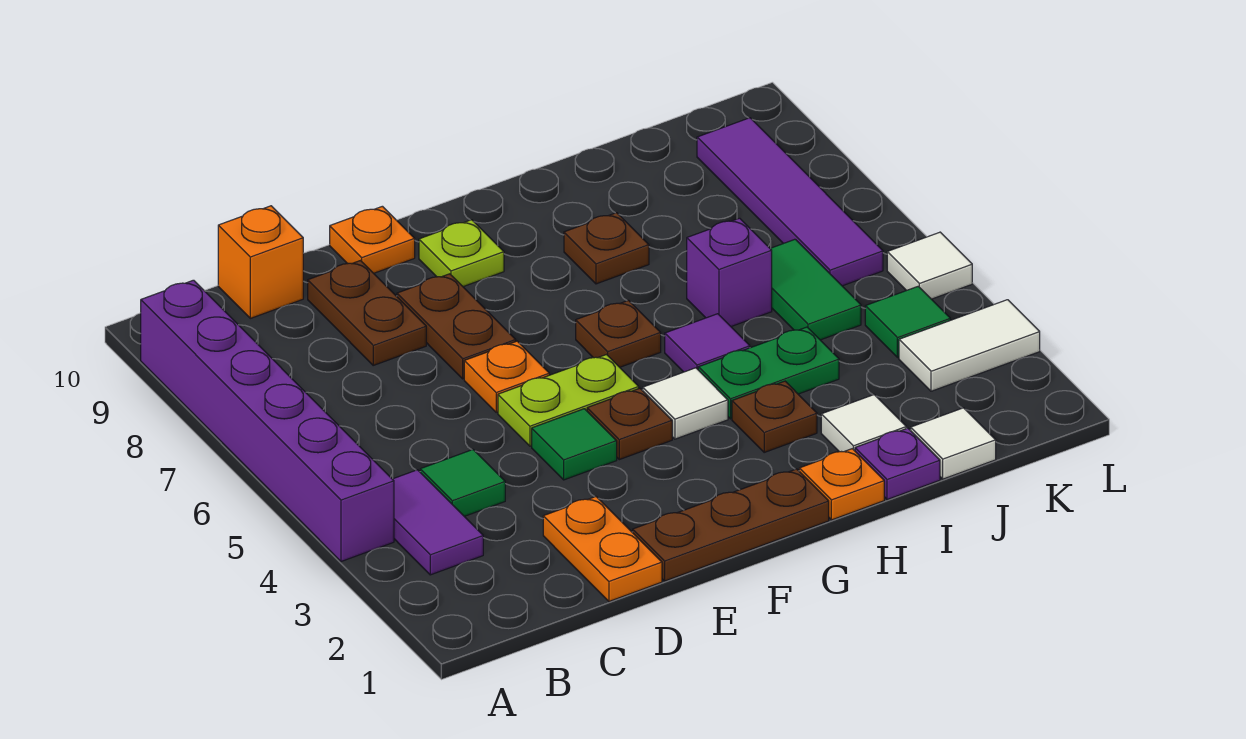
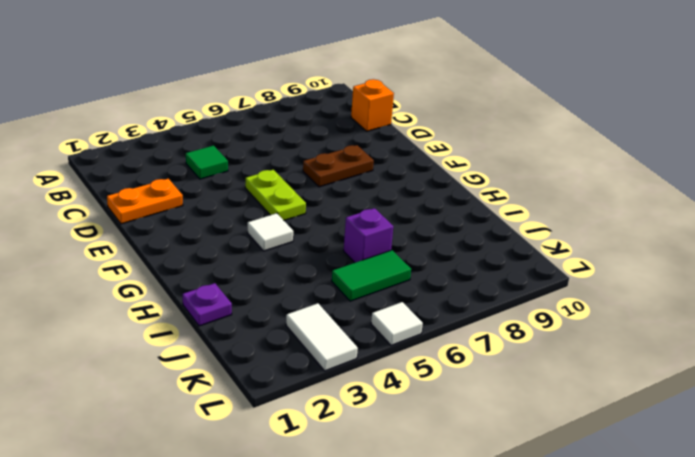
none -> purple 1x6 brick [141,280,394,562]
none -> purple 1x2 tile [393,470,483,575]
none -> brown 1x2 plate [308,261,426,365]
none -> brown 1x3 plate [633,469,829,581]

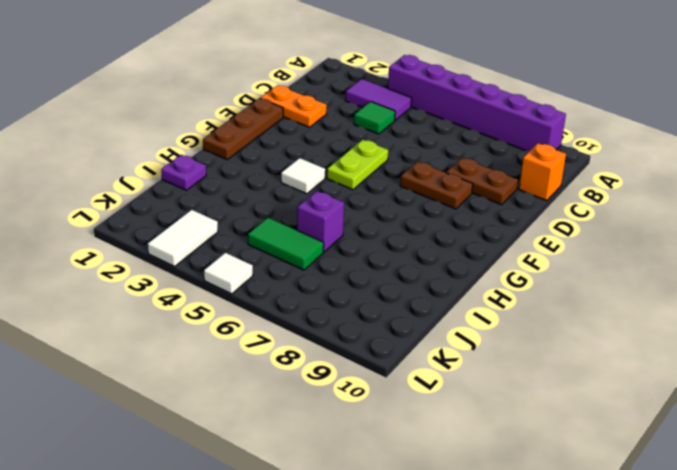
none -> green 1x1 tile [532,409,617,480]
none -> orange 1x1 plate [464,341,549,412]
none -> orange 1x1 plate [330,206,415,273]
none -> brown 1x1 plate [587,388,672,460]

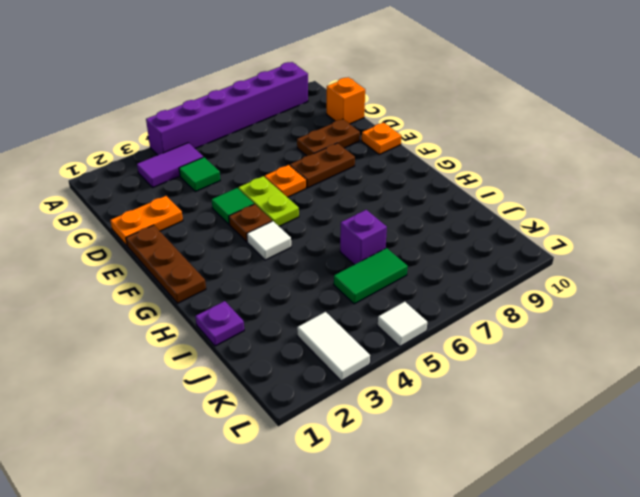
none -> lime 1x1 plate [419,220,504,287]
none -> brown 1x1 plate [576,300,661,367]
none -> orange 1x1 plate [799,449,884,520]
none -> brown 1x1 plate [732,381,817,452]

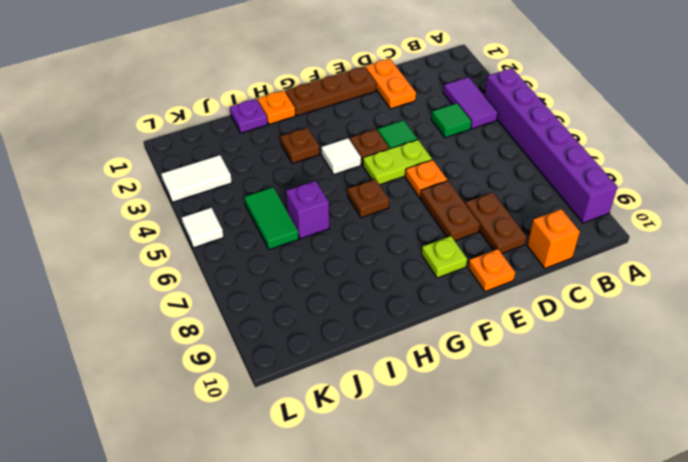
none -> green 1x2 plate [698,327,839,419]
none -> purple 1x1 tile [665,314,750,372]
none -> brown 1x1 plate [564,213,649,284]
none -> white 1x1 tile [821,395,906,452]

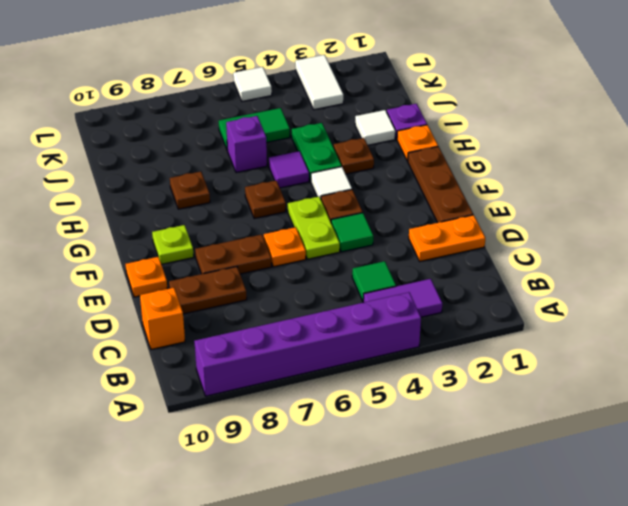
none -> white 1x1 tile [911,408,996,479]
none -> green 1x1 tile [865,286,950,358]
none -> purple 1x4 tile [697,118,883,286]

